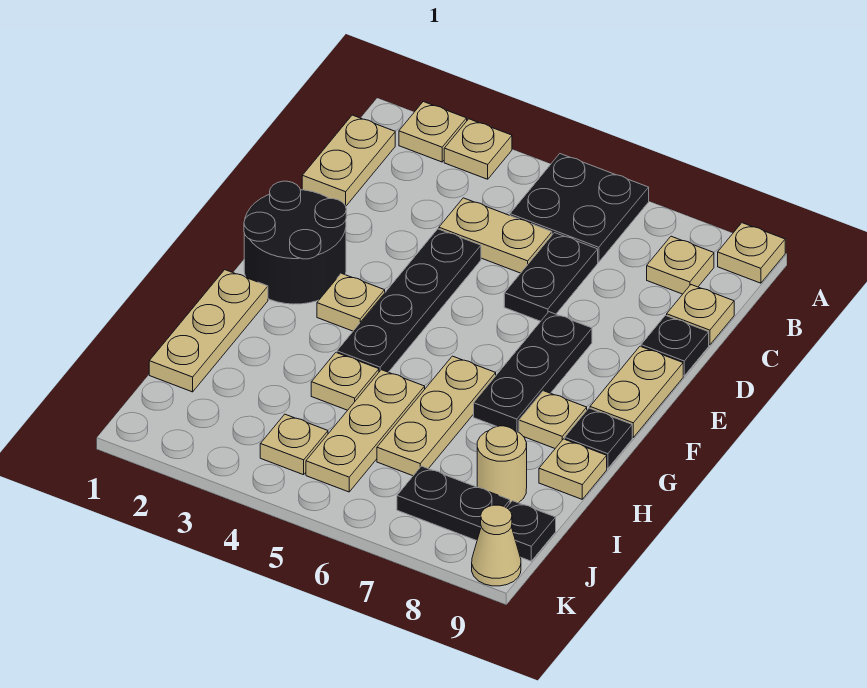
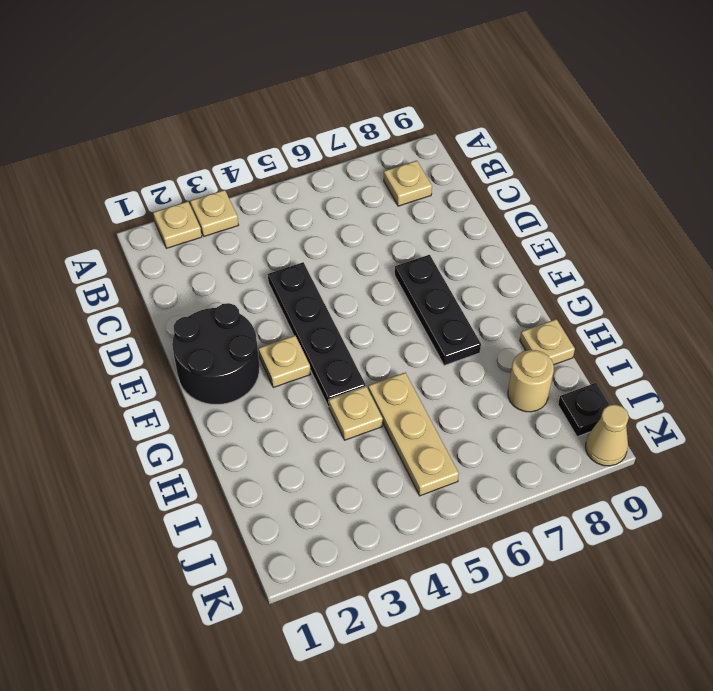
none -> black 2x2 plate [510,154,649,262]
none -> tan 1x1 plate [718,223,785,283]
none -> tan 1x2 plate [302,115,395,206]

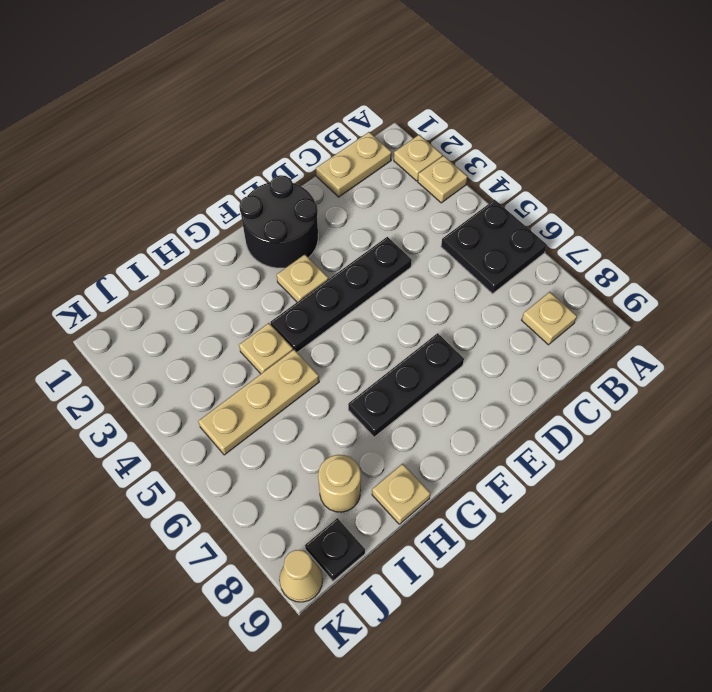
none -> tan 1x1 plate [718,223,785,283]
none -> tan 1x2 plate [439,198,552,273]
none -> black 1x2 plate [504,233,598,321]

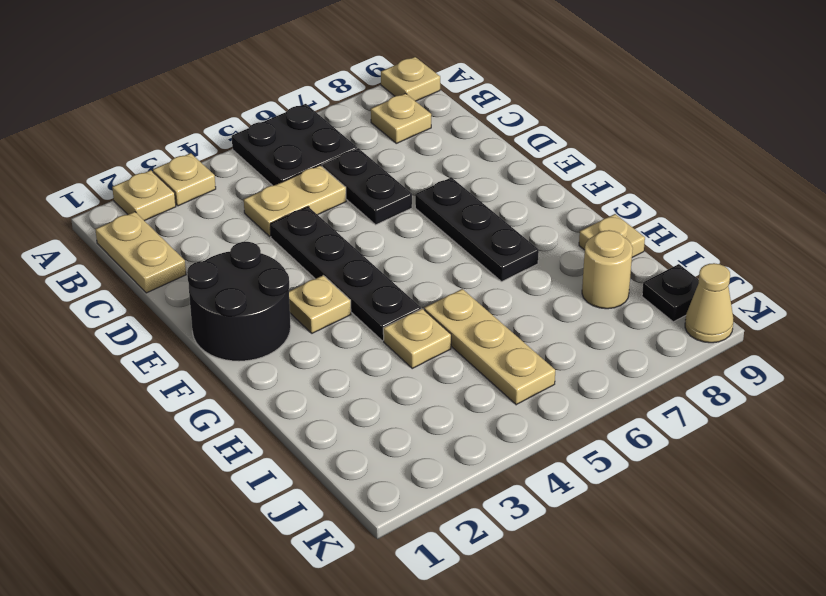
none -> tan 1x1 plate [667,285,734,345]
none -> black 1x1 plate [641,315,709,376]
none -> tan 1x2 plate [590,346,683,437]

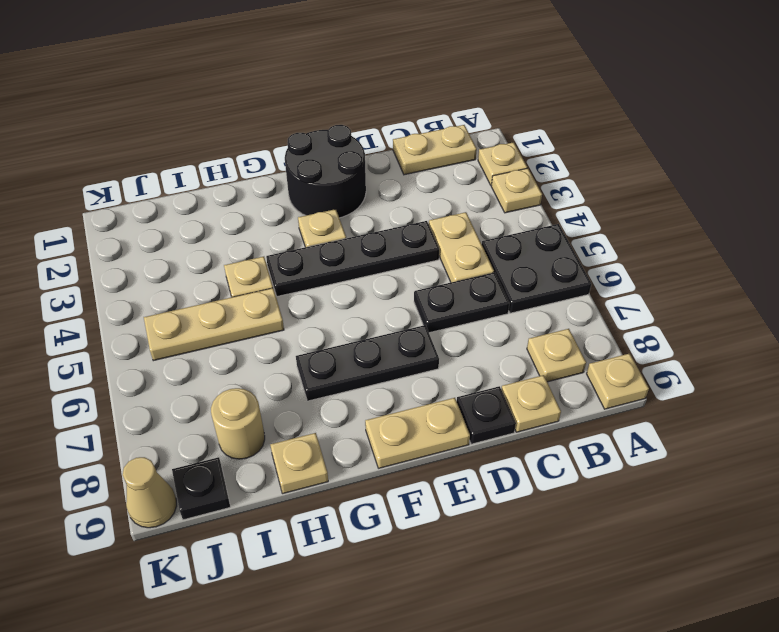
none -> tan 1x3 plate [149,270,268,392]
none -> tan 1x3 plate [377,356,496,476]
none -> tan 1x1 plate [519,391,587,448]

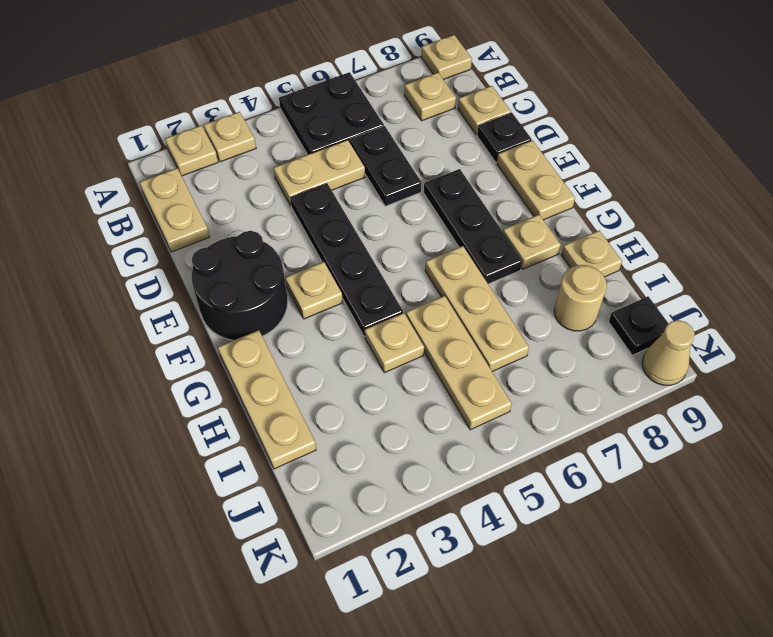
none -> black 1x1 plate [565,408,632,469]
none -> tan 1x1 plate [260,414,328,475]
none -> black 1x2 plate [397,466,510,541]

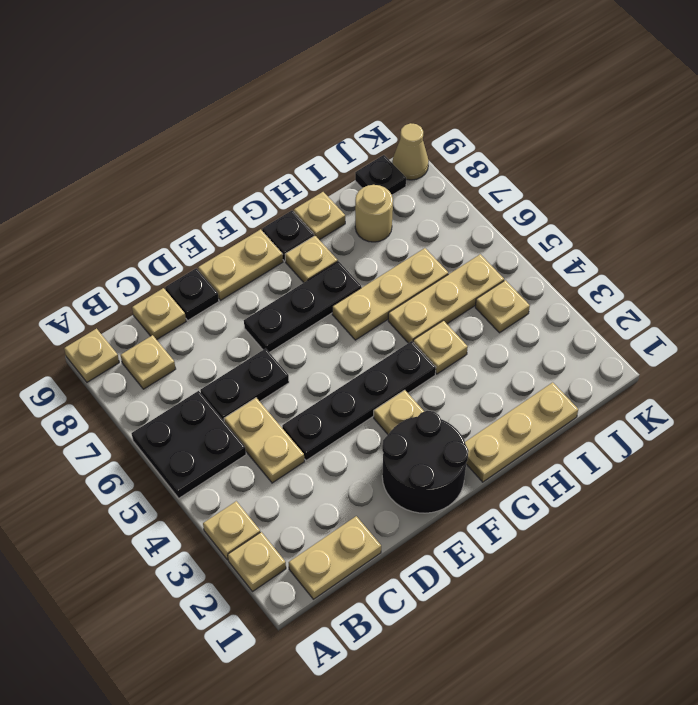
none -> black 1x2 plate [397,466,510,541]

